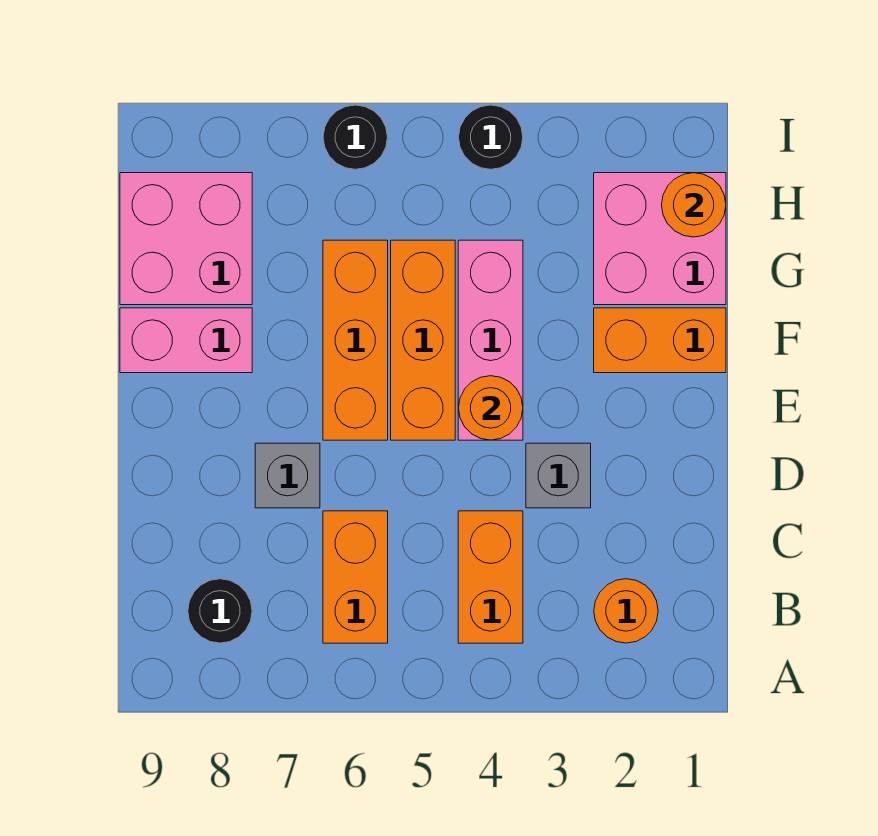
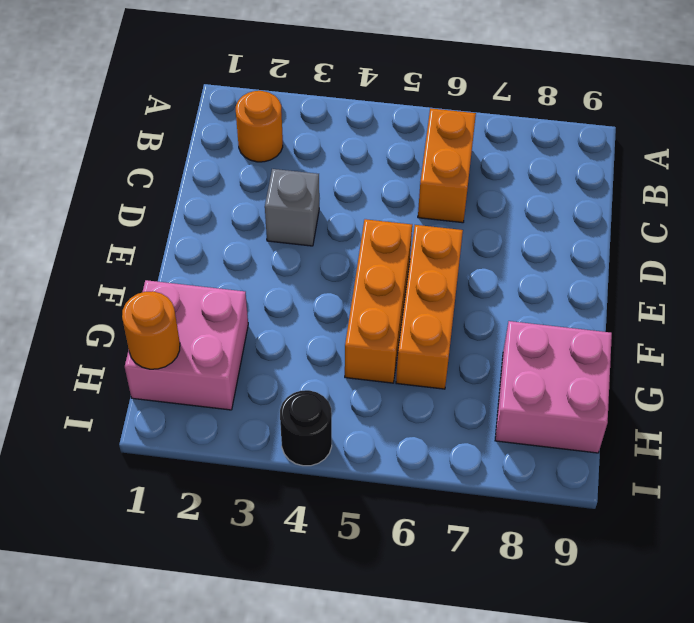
none -> orange 1x2 brick [458,511,523,643]
none -> black 1x1 round brick [188,579,252,643]
none -> grey 1x1 brick [255,443,320,508]

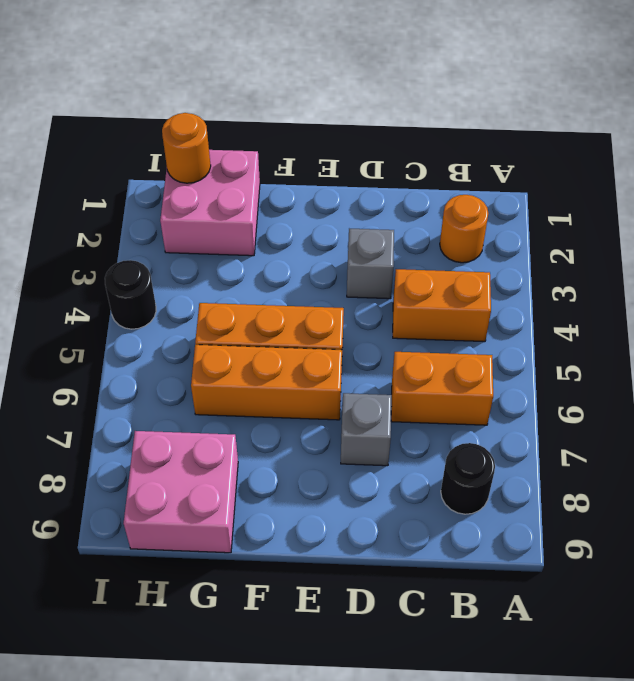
none -> pink 1x3 brick [458,240,523,440]
none -> orange 1x2 brick [594,308,726,373]
none -> pink 1x2 brick [120,308,252,373]

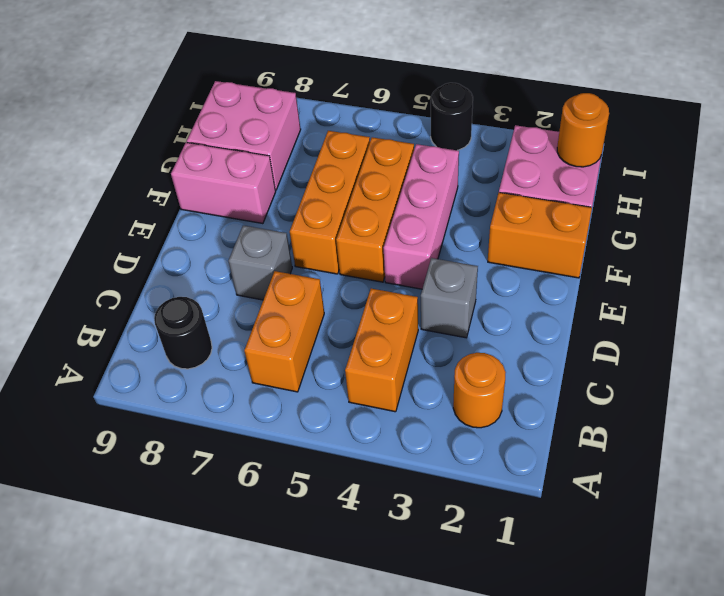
none -> black 1x1 round brick [323,105,388,169]
none -> orange 1x1 round brick [458,376,523,440]

